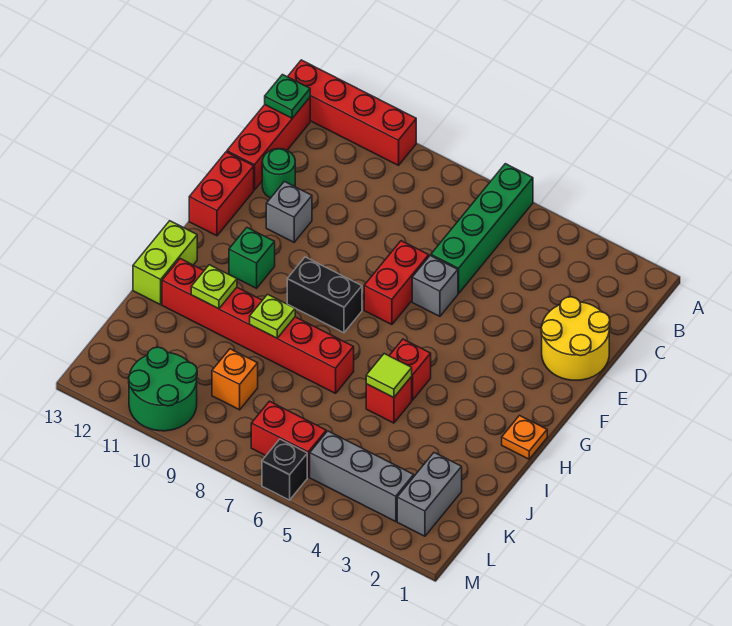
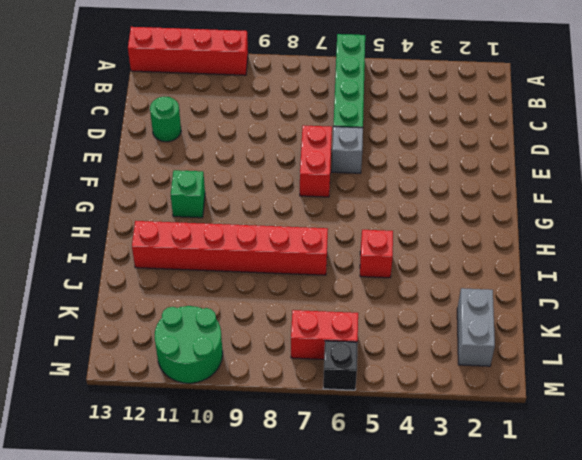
none -> red 1x3 brick [227,98,310,190]
none -> yellow 2x2 round brick [541,297,610,380]
none -> grey 1x1 brick [266,182,312,242]

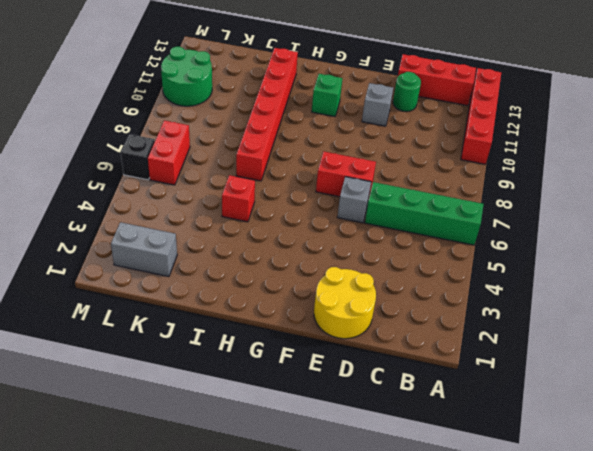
none -> red 1x2 brick [189,152,254,236]
none -> black 1x2 brick [287,257,362,333]
none -> orange 1x1 plate [502,415,547,459]

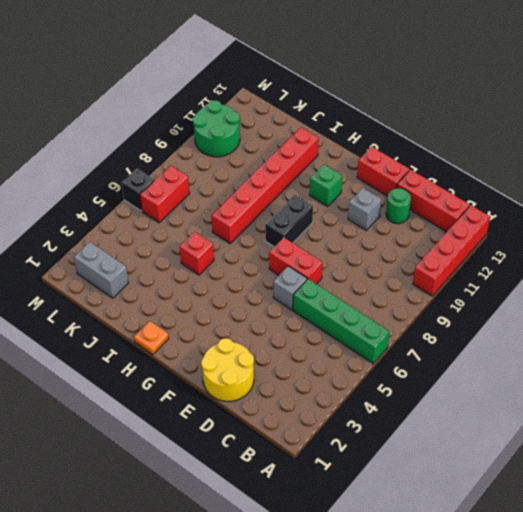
none -> red 1x1 brick [389,339,431,400]
none -> lime 1x2 brick [133,221,197,305]
none -> orange 1x1 brick [212,349,258,410]

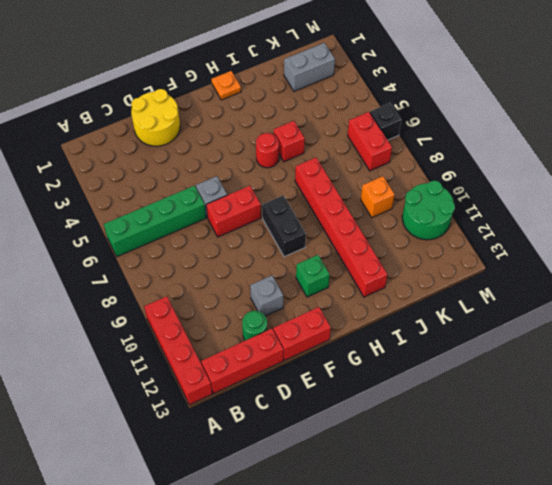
red 1x1 round brick [256,133,279,168] -> red 1x1 brick [389,339,431,400]
none -> lime 1x2 brick [133,221,197,305]
none -> grey 1x3 brick [310,431,414,522]
none -> green 1x1 plate [265,75,310,118]

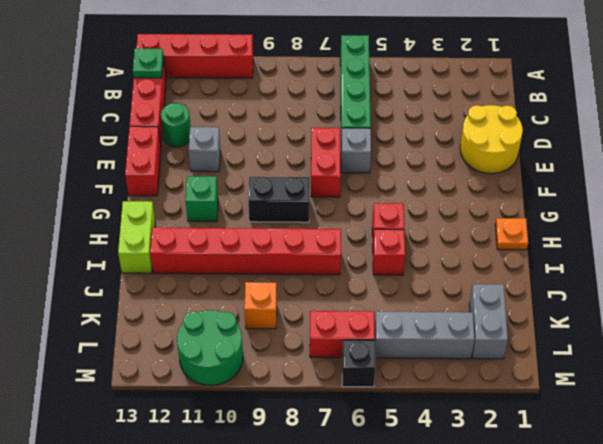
none -> lime 1x1 tile [366,354,412,398]
none -> lime 1x1 plate [250,294,295,338]
none -> lime 1x1 plate [191,265,237,309]

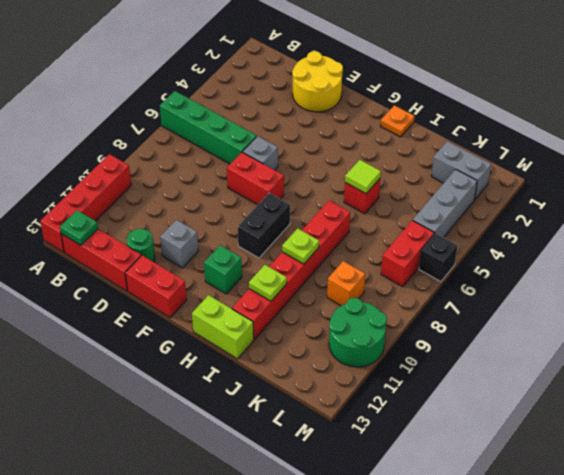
none -> red 1x1 brick [389,339,431,400]

